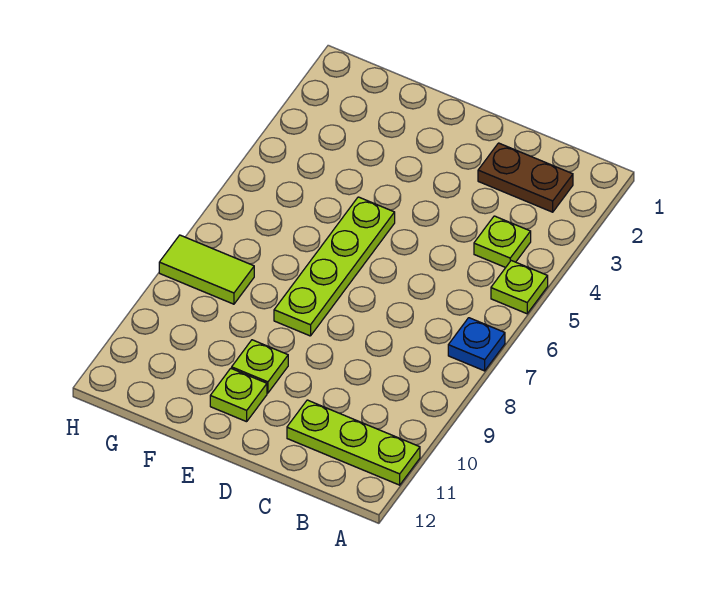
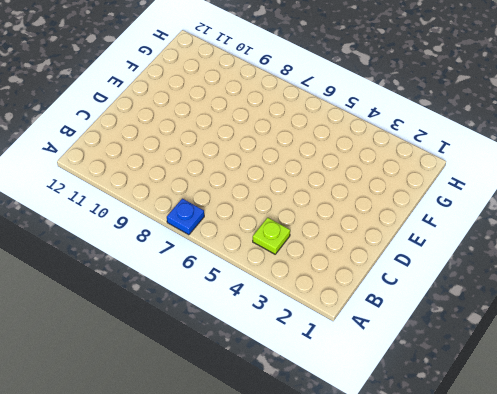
none -> lime 1x1 plate [491,261,548,314]
none -> lime 1x3 plate [287,400,420,485]

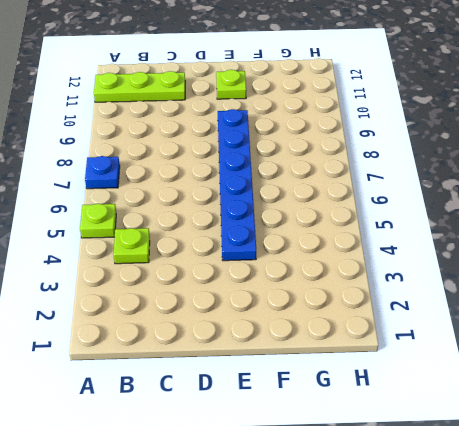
blue 1x6 plate [218,109,256,261] -> lime 1x4 plate [274,197,395,336]
none -> brown 1x2 plate [478,143,573,212]
none -> lime 1x1 plate [232,340,288,393]

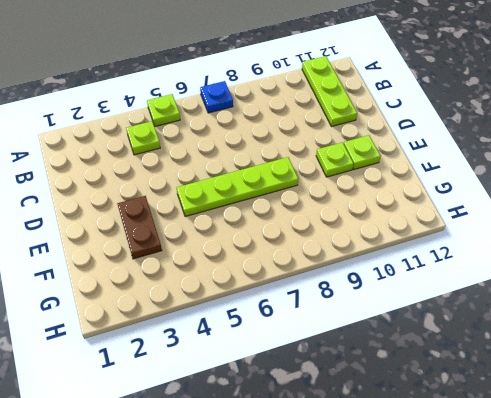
brown 1x2 plate [117,196,162,259] -> brown 1x2 plate moved to [478,143,573,212]
none -> lime 1x2 tile [159,235,254,304]

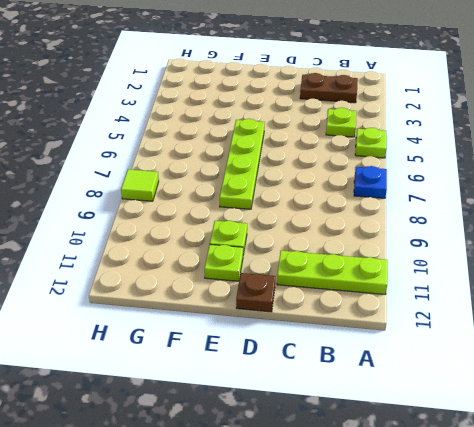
brown 1x1 plate [236,273,275,312] -> none
lime 1x1 tile [121,169,159,201] -> lime 1x2 tile [159,235,254,304]

